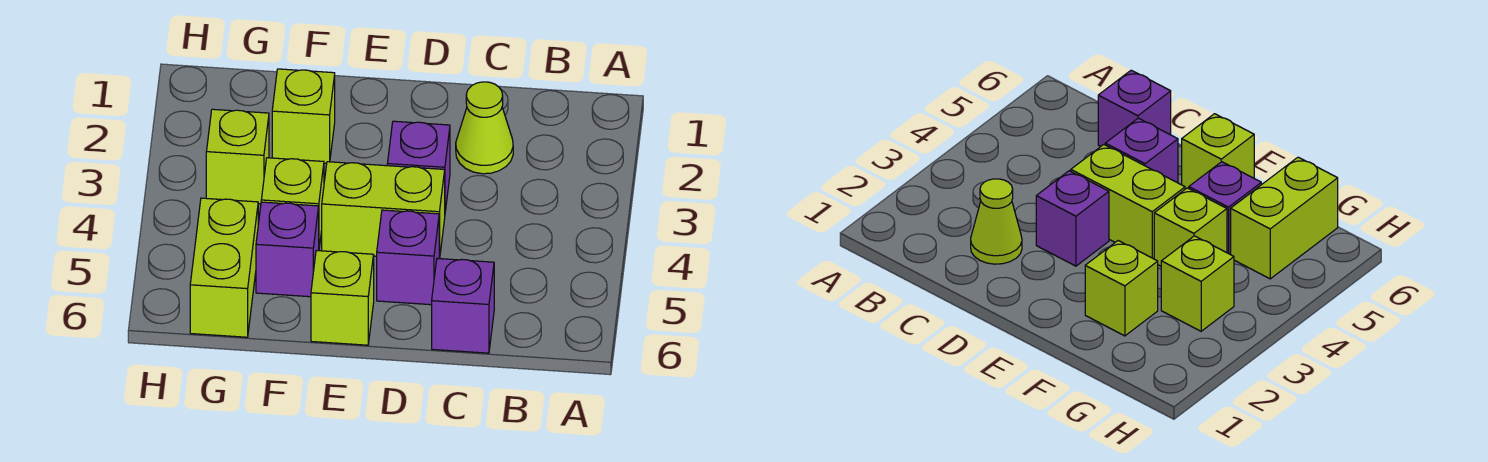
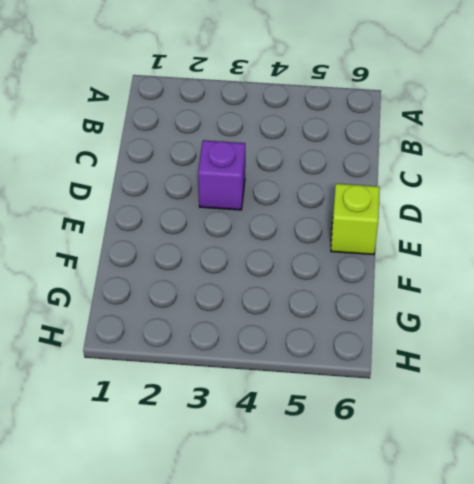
none -> lime 1x1 cone [456,82,513,174]
none -> purple 1x1 brick [432,258,494,353]

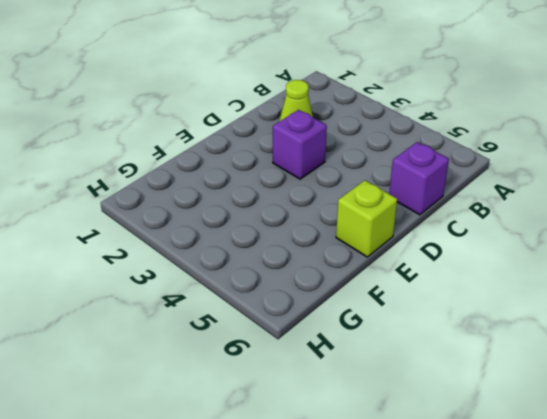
none -> lime 1x2 brick [322,162,445,258]
none -> purple 1x1 brick [377,210,439,305]

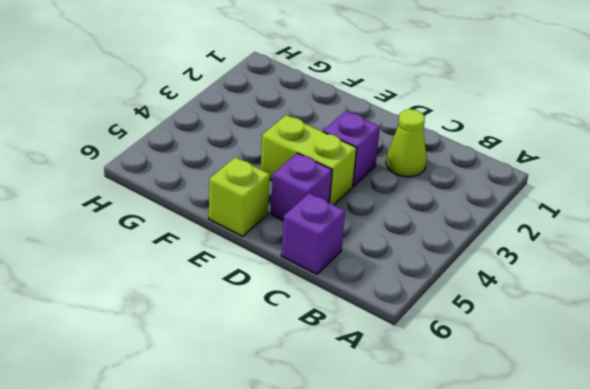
none -> lime 1x1 brick [272,69,335,163]
none -> lime 1x1 brick [261,158,324,247]

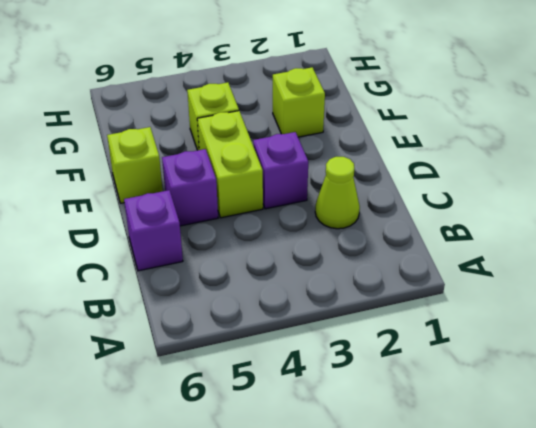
none -> purple 1x1 brick [256,202,319,297]
none -> lime 1x1 brick [206,109,269,204]

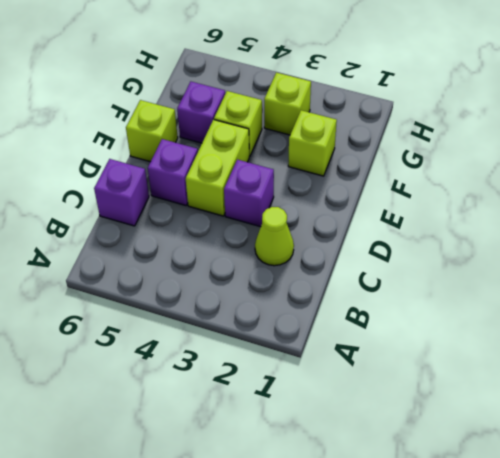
none -> lime 1x2 brick [190,198,258,337]

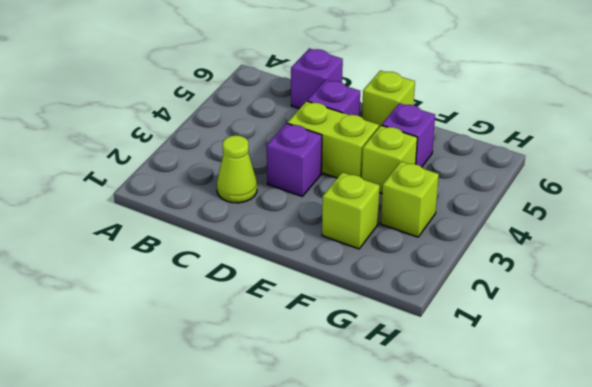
none -> lime 1x2 brick [190,198,258,337]

